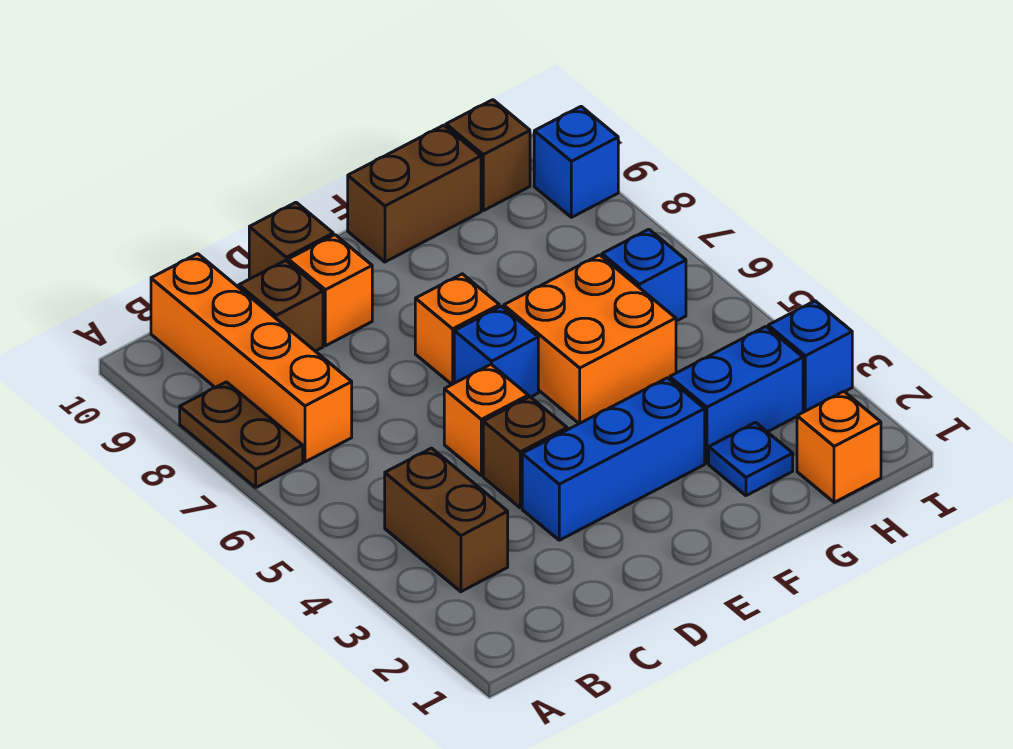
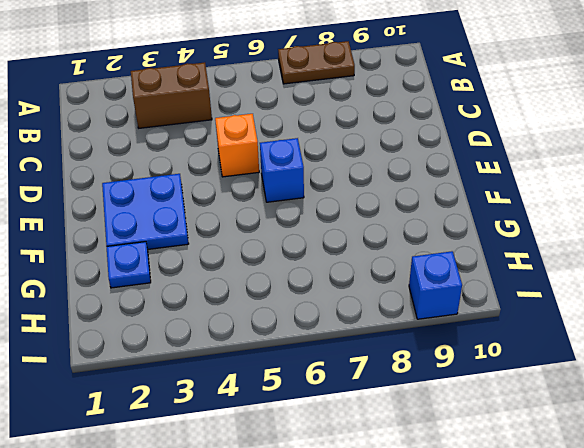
blue 2x2 plate [102,174,189,249] -> blue 1x3 brick [522,378,705,540]
none -> orange 1x4 brick [151,254,352,462]
none -> brown 1x1 brick [239,260,323,351]
none -> brown 1x1 brick [483,397,567,508]

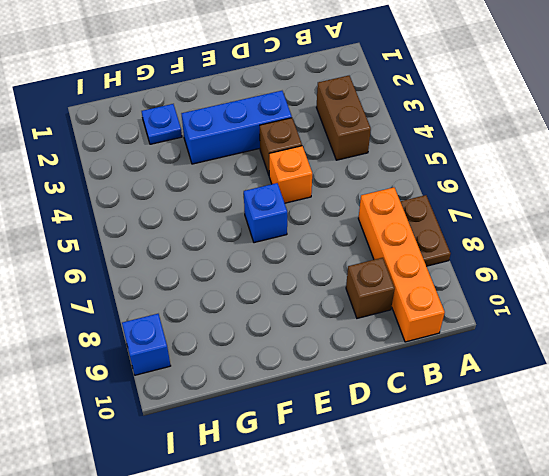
none -> orange 1x1 brick [288,235,372,346]
none -> brown 1x1 brick [249,202,333,279]
none -> orange 1x1 brick [415,274,499,384]

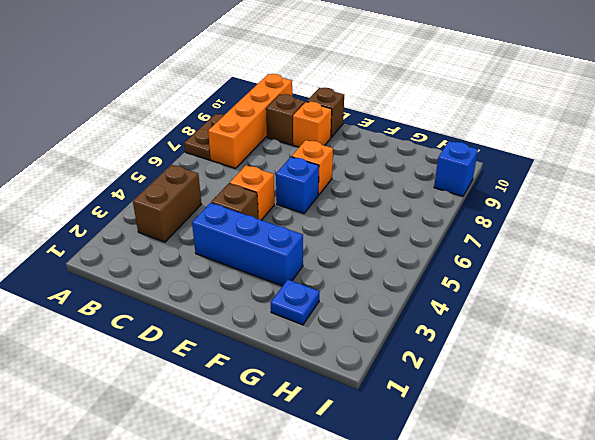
none -> orange 2x2 brick [504,255,676,424]
none -> brown 1x2 brick [348,125,481,262]
none -> blue 1x2 brick [670,327,803,463]

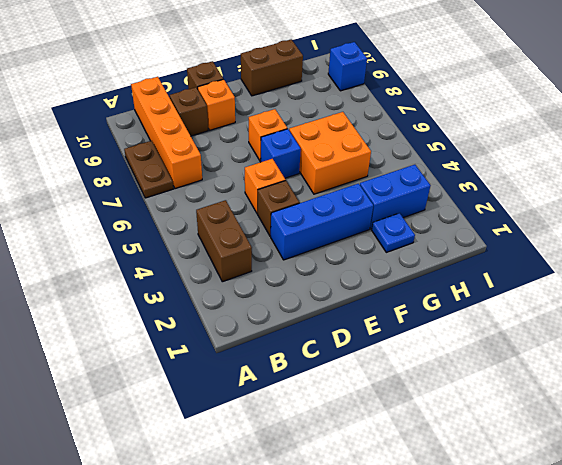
none -> orange 1x1 brick [797,391,881,502]
none -> blue 1x1 brick [602,229,686,321]
none -> brown 1x1 brick [446,100,530,211]

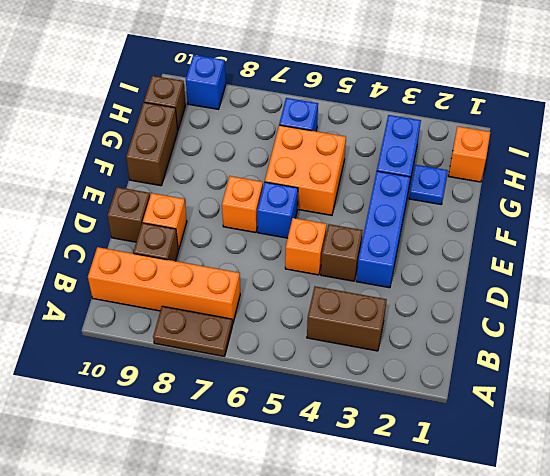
none -> blue 1x1 brick [768,301,852,411]

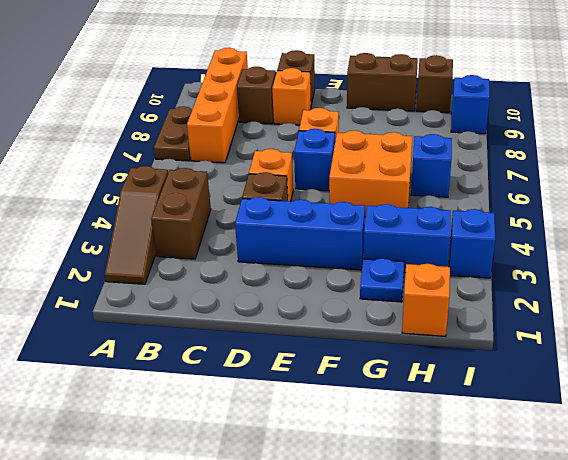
brown 1x3 slope [105,166,168,284] -> none

